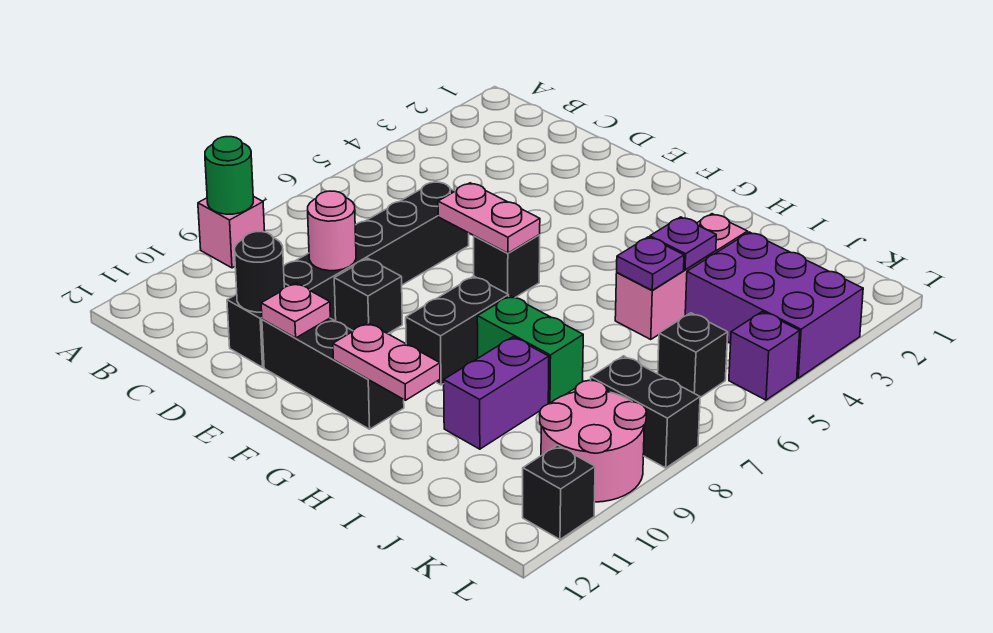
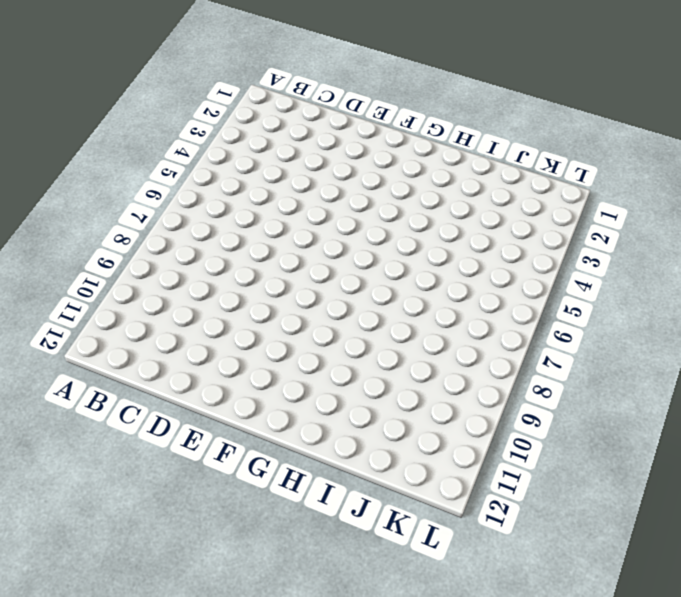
none -> pink 1x1 brick [198,196,265,268]
none -> black 1x6 brick [227,181,469,367]
none -> black 1x1 brick [334,258,402,334]

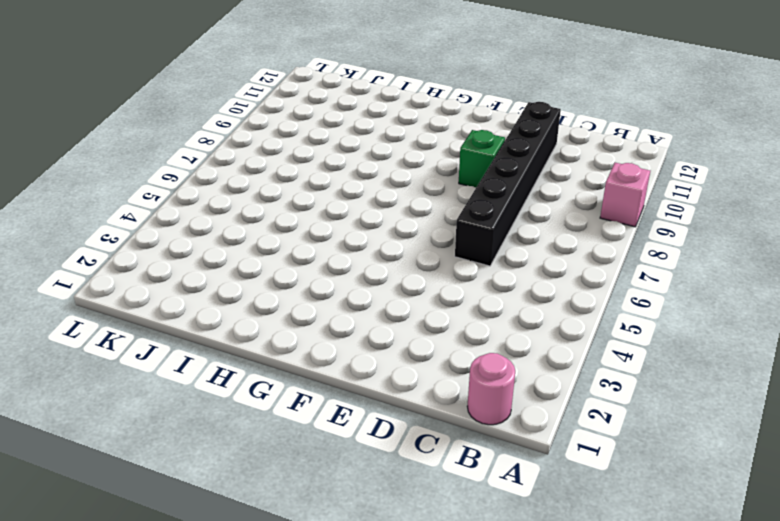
pink 1x1 round brick [467,353,515,425] -> pink 1x1 round brick moved to [308,191,356,271]
green 1x1 brick [459,130,505,188] -> black 1x1 brick [334,258,402,334]
none -> black 1x3 brick [262,318,404,429]
none -> black 1x1 brick [474,235,540,298]
none -> black 1x2 brick [406,276,509,385]

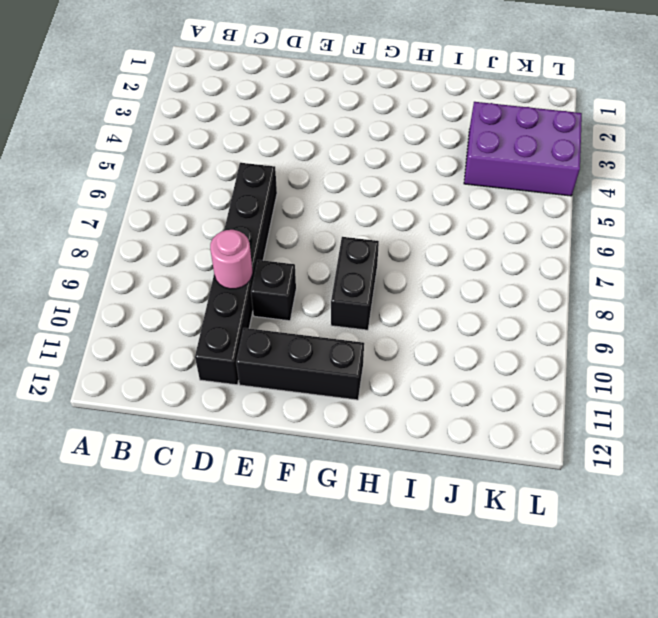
none -> pink 1x1 brick [198,196,265,268]
none -> black 1x1 brick [474,235,540,298]
none -> green 1x2 brick [477,296,583,404]

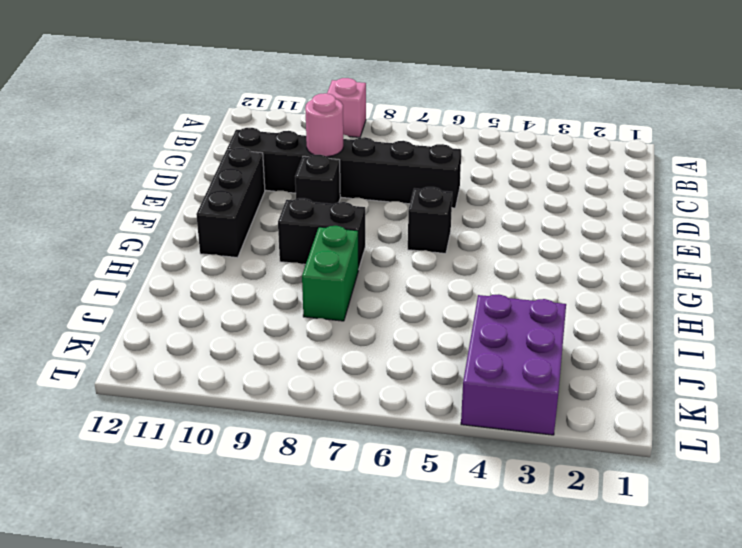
none -> pink 1x3 brick [615,214,748,340]
none -> purple 1x2 brick [444,337,549,449]
none -> black 1x1 brick [658,313,728,397]

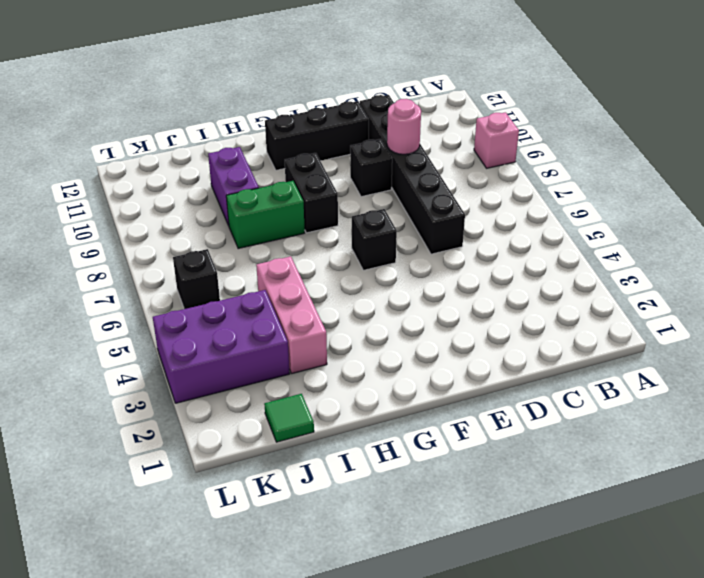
green 1x1 tile [264,394,314,442] -> none
none -> black 1x2 brick [591,356,700,468]
none -> pink 2x2 round brick [540,380,646,502]
none -> purple 1x1 brick [729,312,800,400]

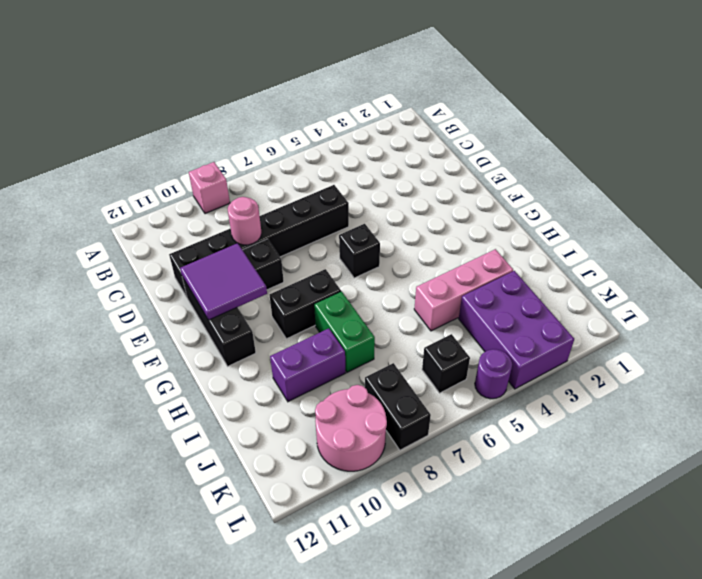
purple 2x2 tile [180,243,267,320] -> pink 1x1 plate [261,283,330,338]
purple 1x1 round brick [475,349,512,399] -> purple 1x1 brick [729,312,800,400]
none -> black 1x1 brick [523,445,595,539]
none -> green 1x1 round brick [205,137,253,214]
none -> black 1x1 round brick [235,232,284,312]

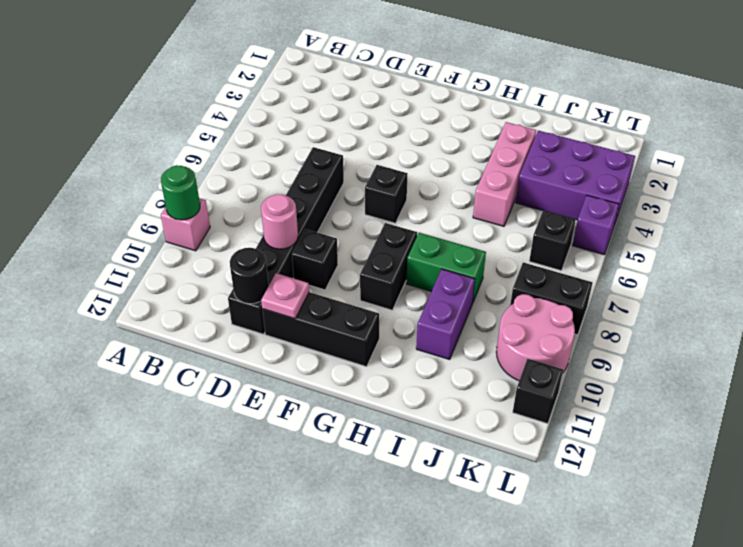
none -> pink 1x2 plate [438,183,540,253]
none -> pink 1x2 plate [333,323,440,400]
none -> purple 1x1 plate [650,217,716,270]

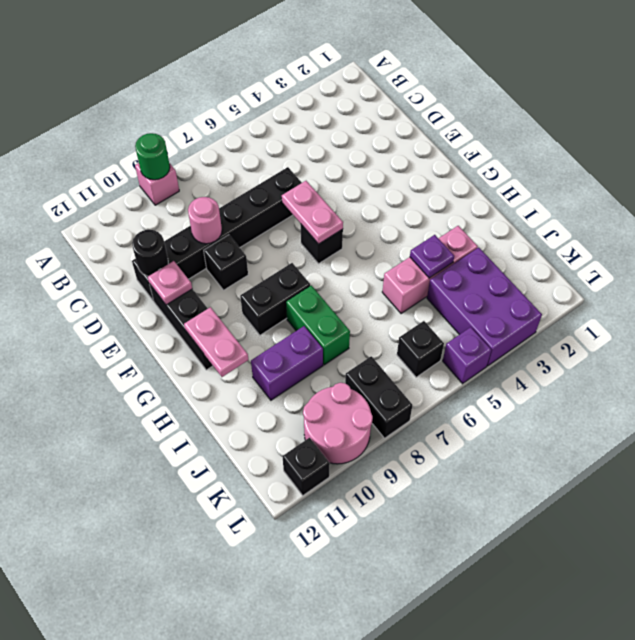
none -> purple 1x1 plate [617,237,684,290]

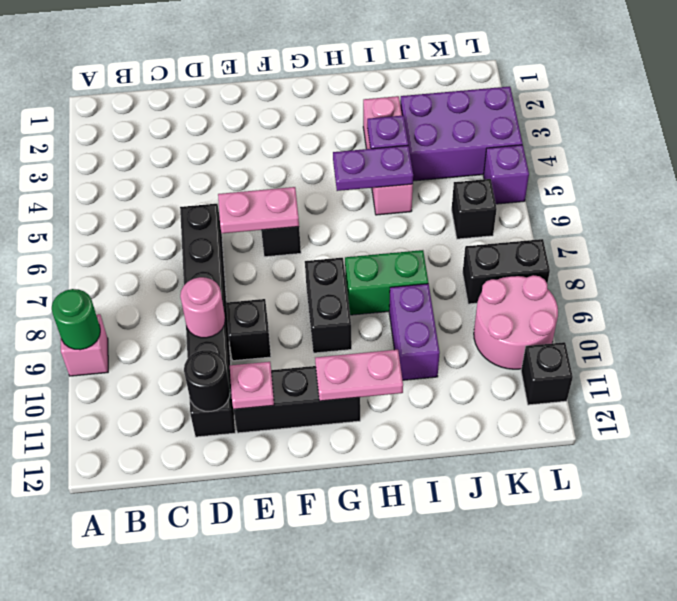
purple 1x2 plate [333,145,413,191] -> purple 1x1 plate [617,237,684,290]

